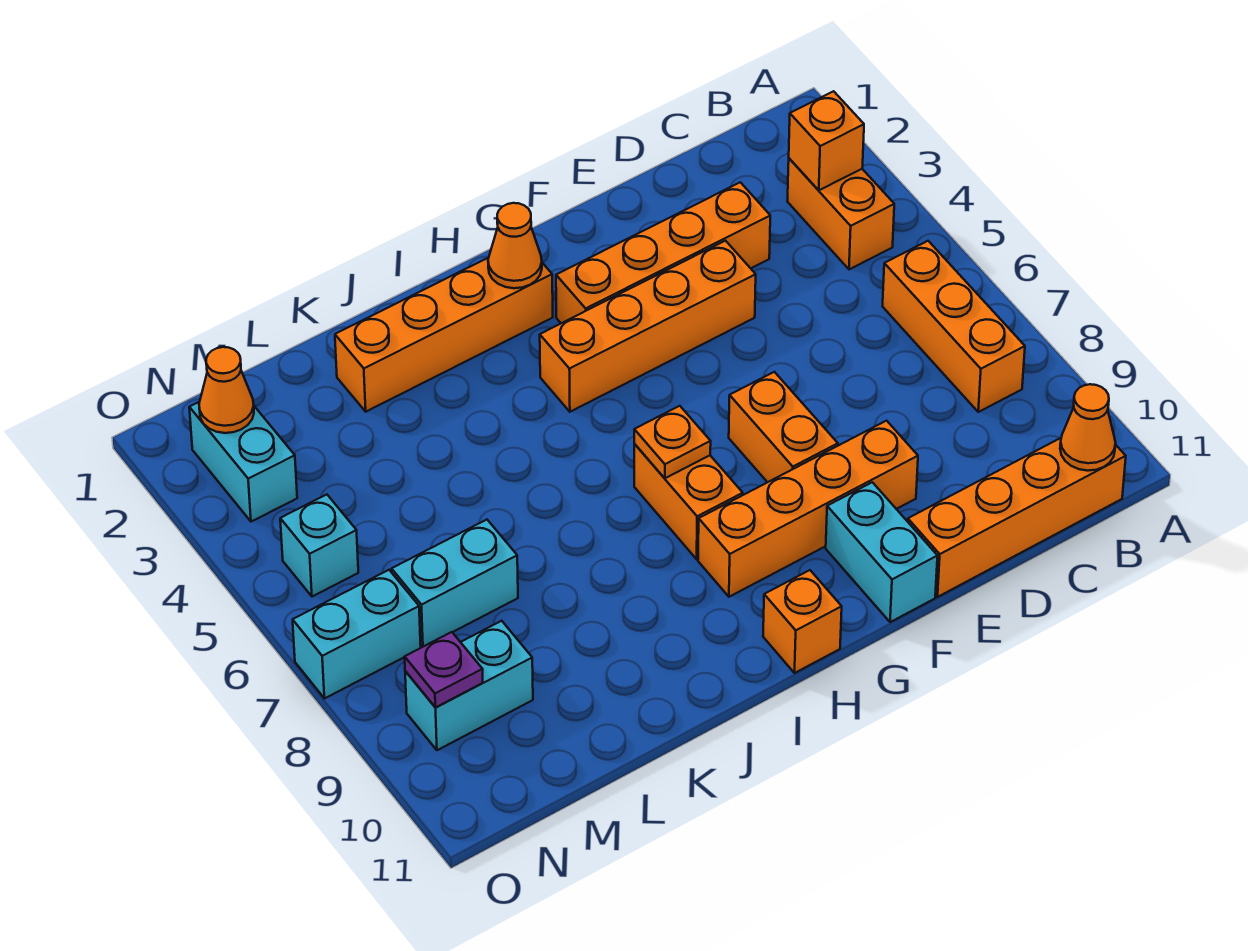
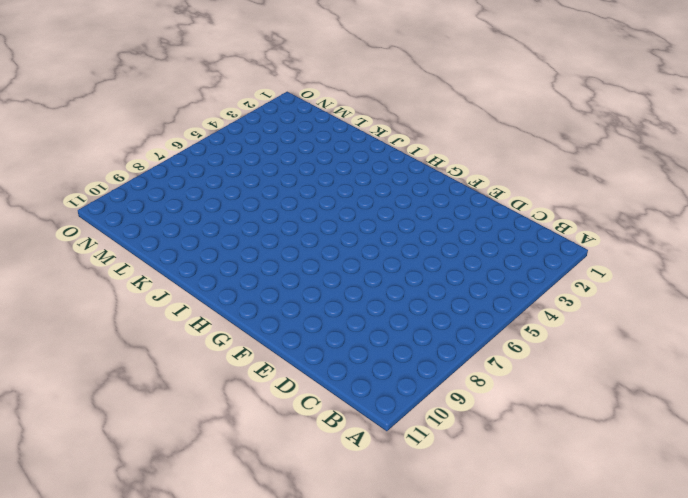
none -> orange 1x2 brick [787,158,894,269]
none -> orange 1x3 brick [883,241,1025,412]
none -> orange 1x4 brick [908,438,1126,597]

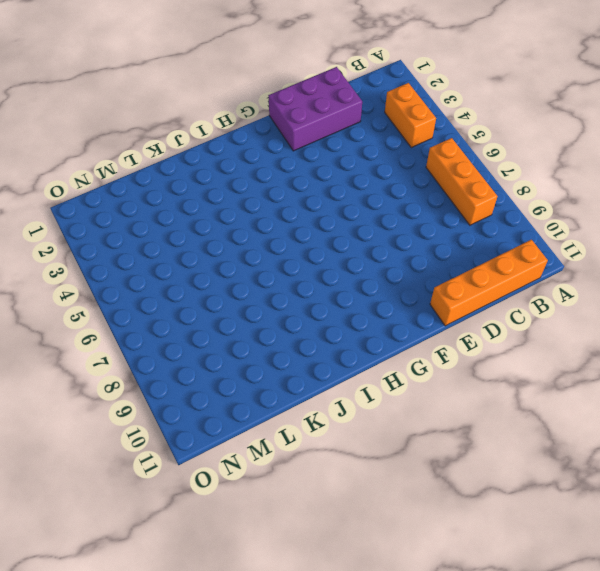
purple 2x3 brick [268,67,362,151] -> none
none -> orange 1x4 brick [556,182,770,323]
none -> orange 1x4 brick [540,241,756,412]
none -> orange 1x4 brick [698,421,918,597]

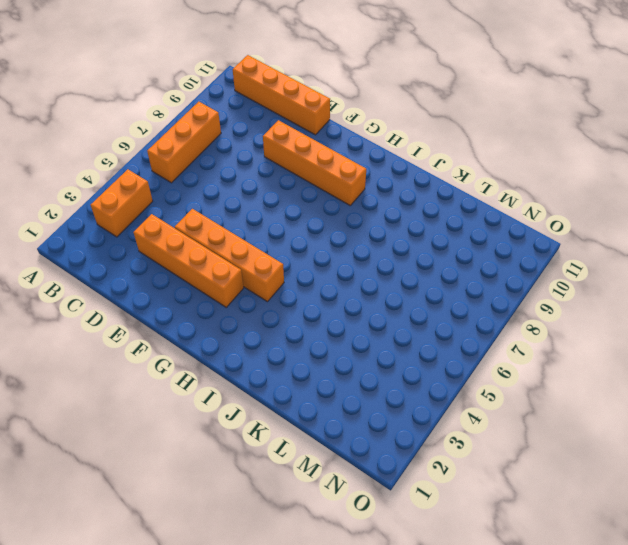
none -> orange 1x2 brick [729,372,838,482]
none -> cyan 1x2 brick [826,482,937,622]
none -> orange 1x4 brick [335,258,553,412]

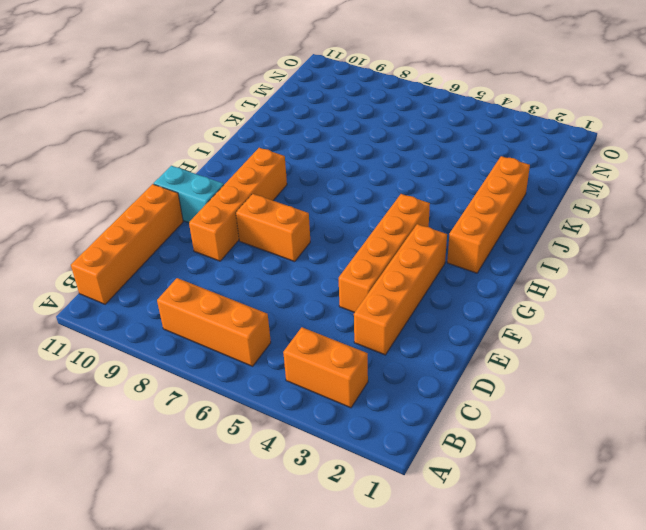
none -> orange 1x2 brick [634,444,743,559]
none -> orange 1x1 brick [763,570,842,673]
none -> cyan 1x2 brick [392,520,518,647]

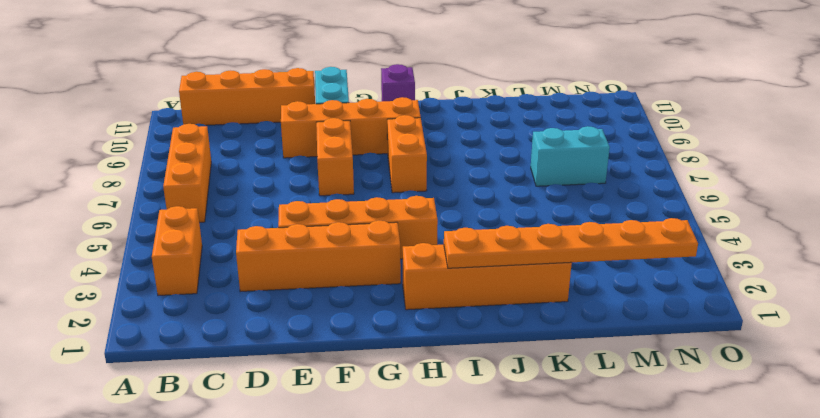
purple 1x1 brick [381,64,415,101] -> orange 1x1 brick [763,570,842,673]
orange 1x6 plate [444,218,698,268] -> orange 1x1 cone [199,347,254,433]
none -> cyan 1x2 brick [405,621,533,750]
none -> cyan 1x2 brick [189,402,297,522]
none -> cyan 1x1 brick [280,495,358,597]

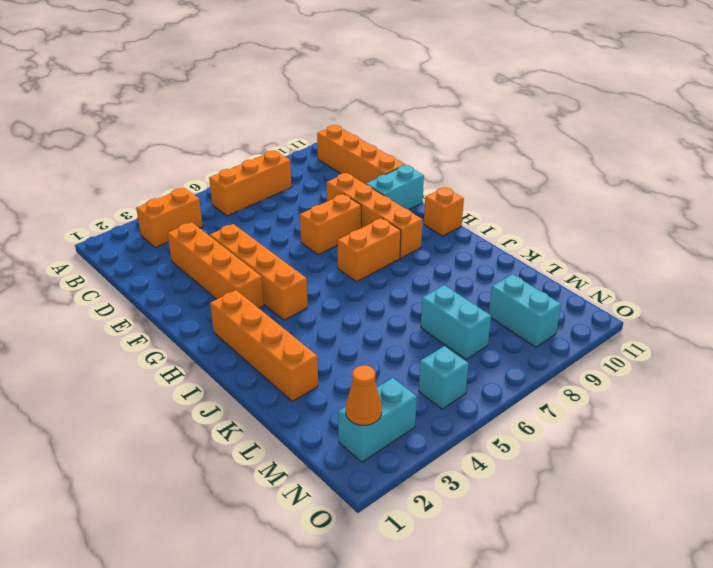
none -> cyan 1x2 brick [293,570,421,699]
none -> orange 1x1 brick [789,91,864,190]
none -> orange 1x1 cone [1060,384,1116,471]

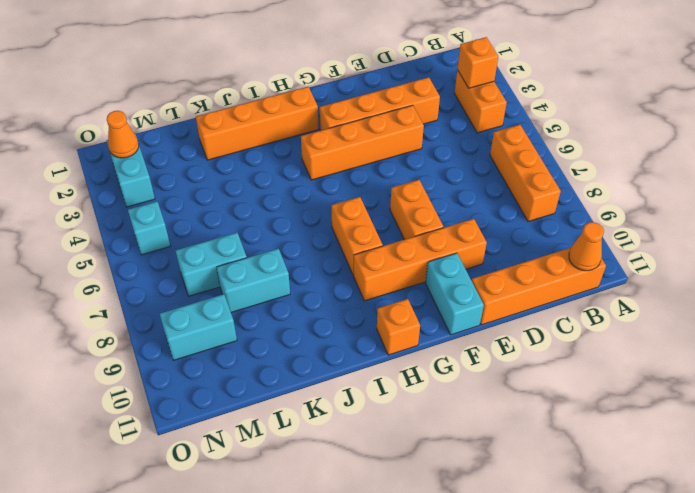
cyan 1x2 brick [217,249,290,312] -> cyan 1x2 brick moved to [293,570,421,699]
none -> orange 1x1 cone [488,203,542,288]
none -> orange 1x1 plate [634,406,711,478]
none -> purple 1x1 plate [405,632,483,707]

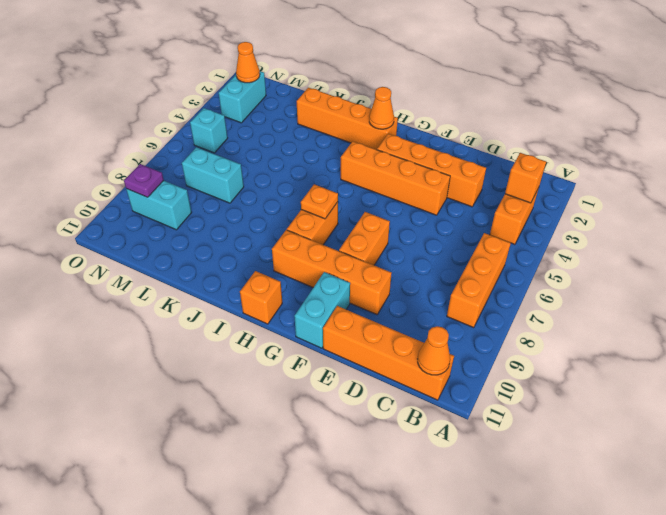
none -> cyan 1x2 brick [293,570,421,699]

